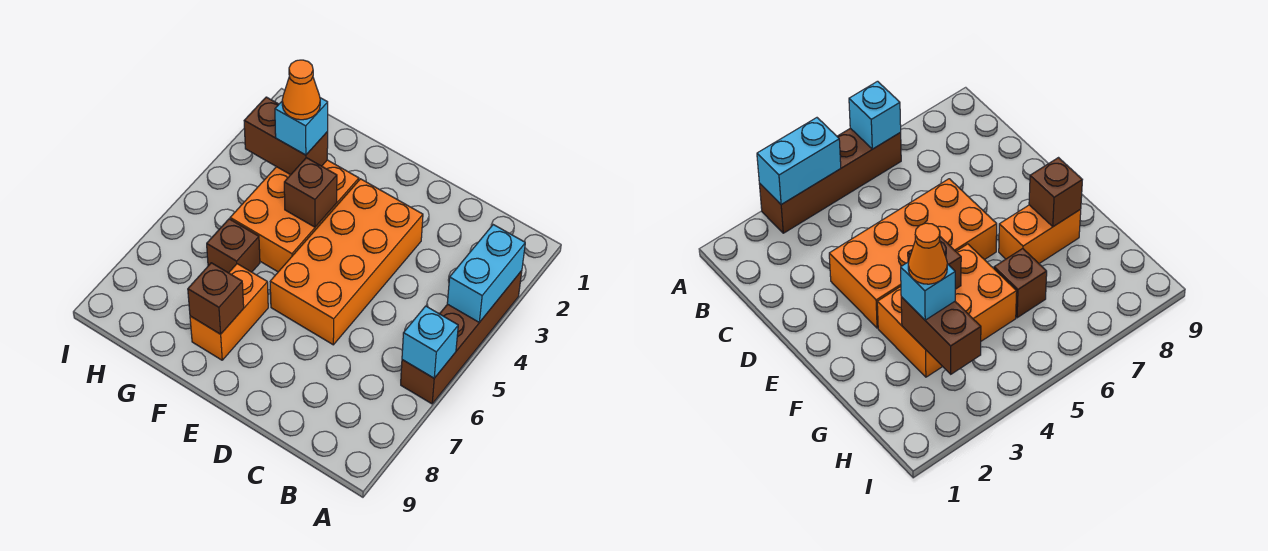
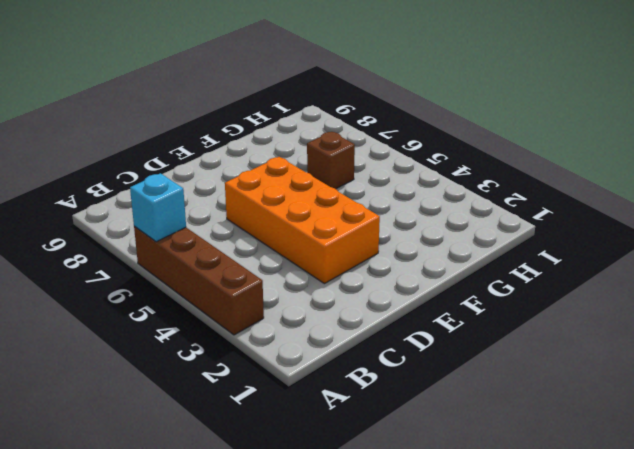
none -> orange 2x3 brick [230,160,359,272]
none -> orange 1x2 brick [190,264,268,360]
none -> cyan 1x2 brick [447,225,525,322]

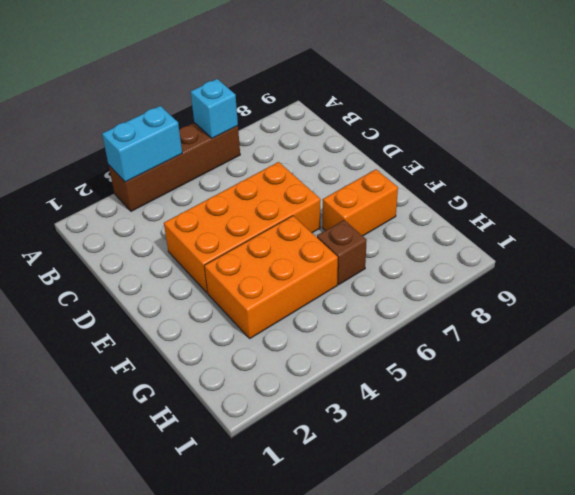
none -> brown 1x1 brick [284,158,337,227]
none -> brown 1x1 brick [188,263,244,334]
none -> brown 1x2 brick [244,97,328,175]

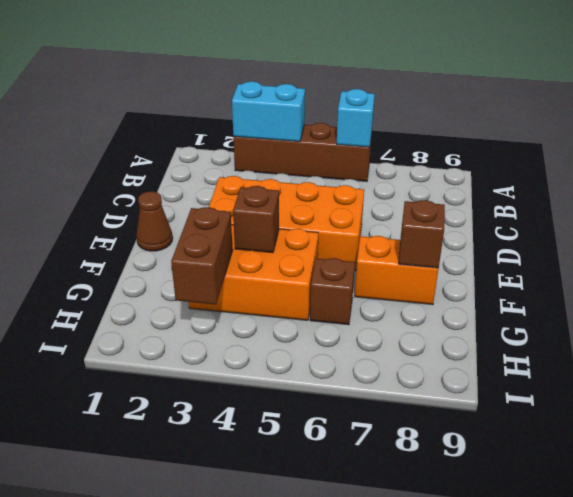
brown 1x1 cone [136,191,173,251] -> none
none -> cyan 1x1 brick [275,98,328,155]
none -> orange 1x1 cone [282,60,320,120]

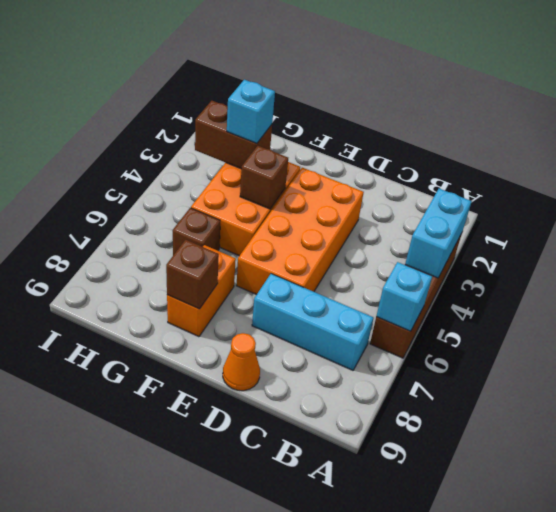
cyan 1x3 brick [252,274,373,370] -> none
orange 1x1 cone [223,333,260,391] -> orange 1x1 cone moved to [282,60,320,120]

